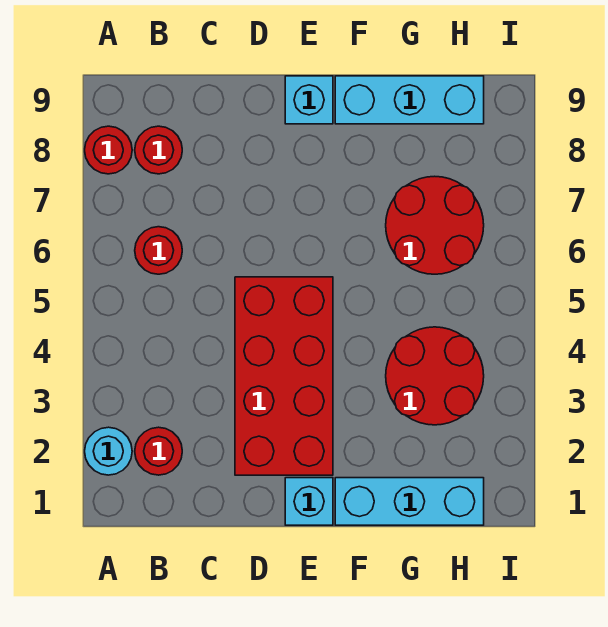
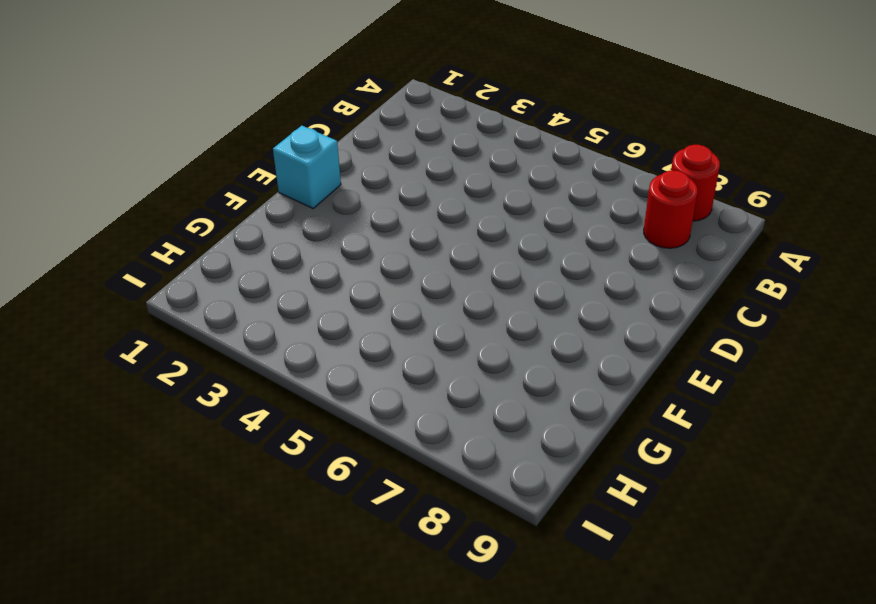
none -> cyan 1x1 round brick [85,427,132,475]
none -> red 1x1 round brick [135,427,182,475]
none -> red 1x1 round brick [135,227,182,274]

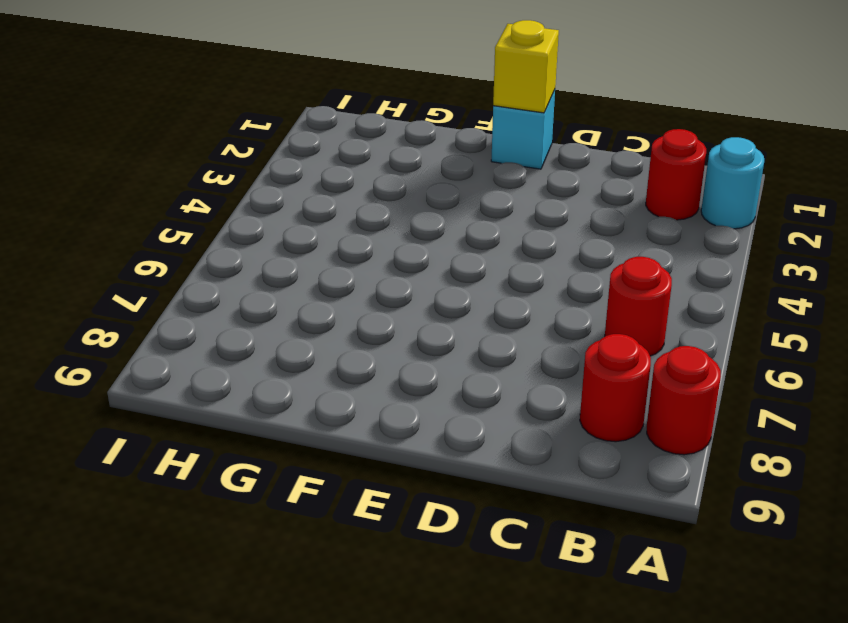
yellow 1x1 brick [493,20,559,113] -> none
none -> red 2x4 brick [235,277,333,475]
none -> cyan 1x1 brick [285,76,333,124]
none -> cyan 1x3 brick [335,478,484,525]

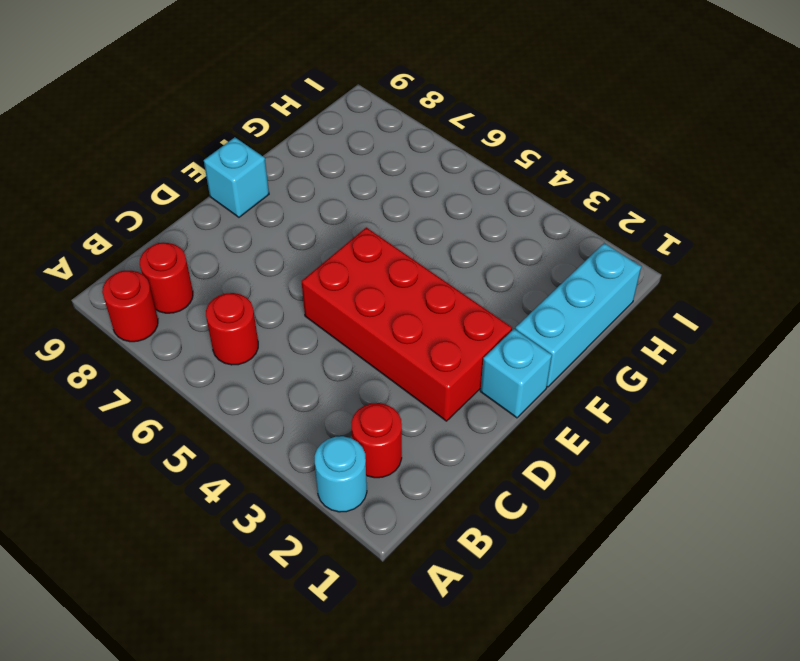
none -> cyan 1x3 brick [335,76,484,124]
none -> red 2x2 round brick [386,327,484,425]
none -> red 2x2 round brick [386,176,484,274]

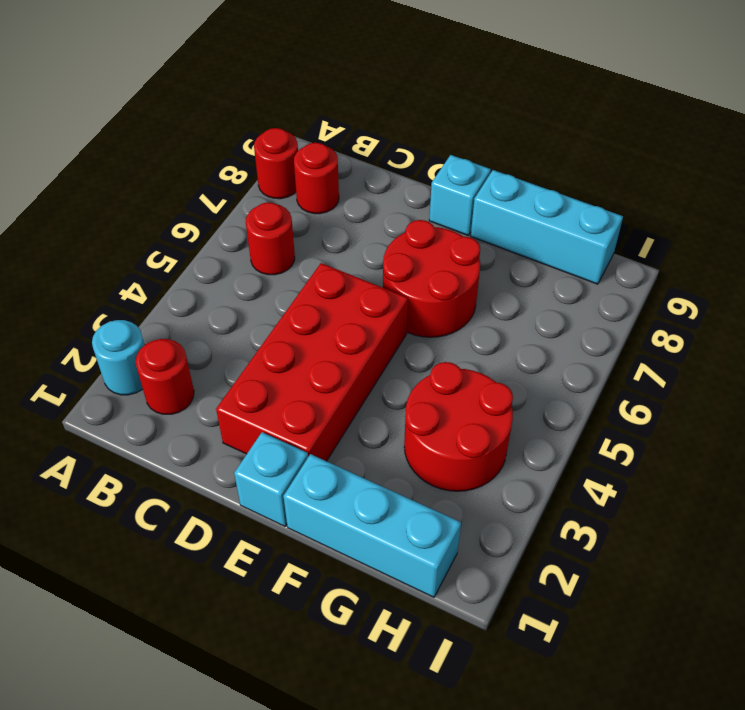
red 2x2 round brick [383,220,480,337] -> red 2x2 round brick moved to [386,176,484,274]

